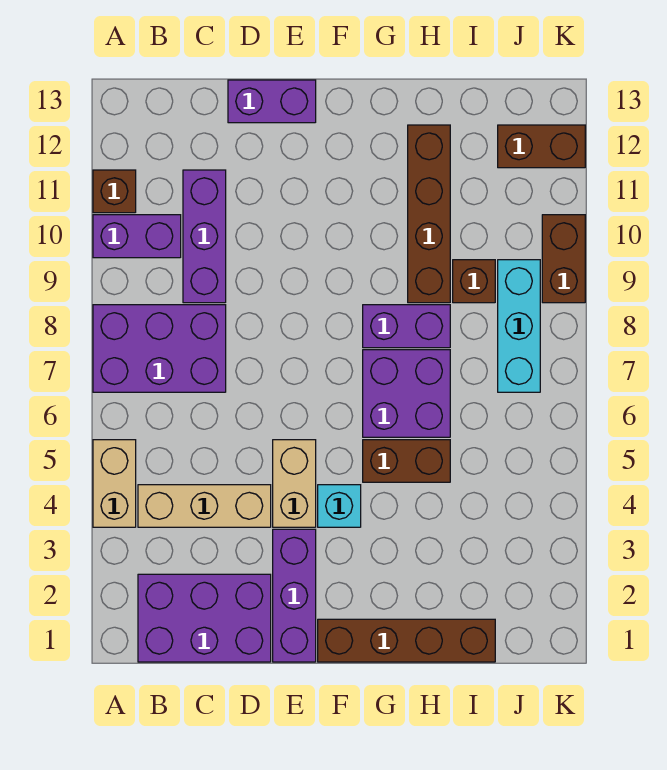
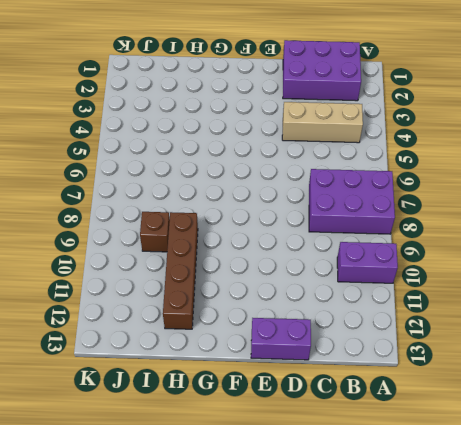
none -> tan 1x2 brick [93,440,136,527]
none -> brown 1x1 brick [93,170,136,213]
none -> purple 1x3 brick [183,170,226,303]

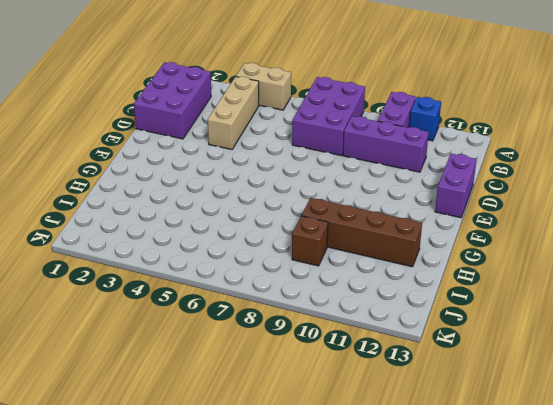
blue 1x1 brick [409,97,441,141] -> brown 1x1 brick [93,170,136,213]
none -> purple 1x3 brick [273,529,316,662]
none -> tan 1x2 brick [273,440,316,527]
none -> brown 1x4 brick [318,619,495,662]

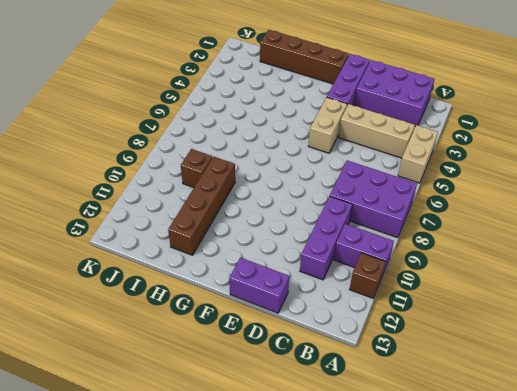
none -> cyan 1x1 brick [318,485,361,527]
none -> brown 1x2 brick [363,440,450,482]
none -> purple 2x2 brick [363,350,450,437]

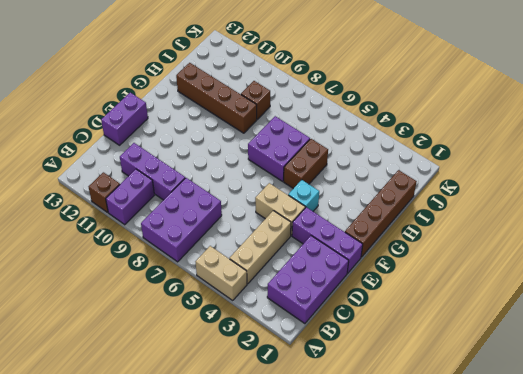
none -> purple 1x2 brick [363,305,450,348]
none -> cyan 1x3 brick [498,260,540,392]
none -> brown 1x2 brick [498,125,585,168]

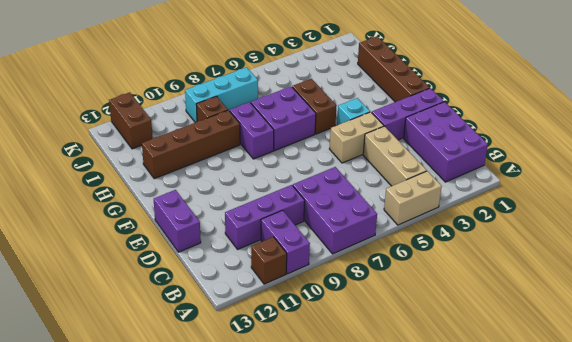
none -> brown 1x2 brick [542,215,585,303]

